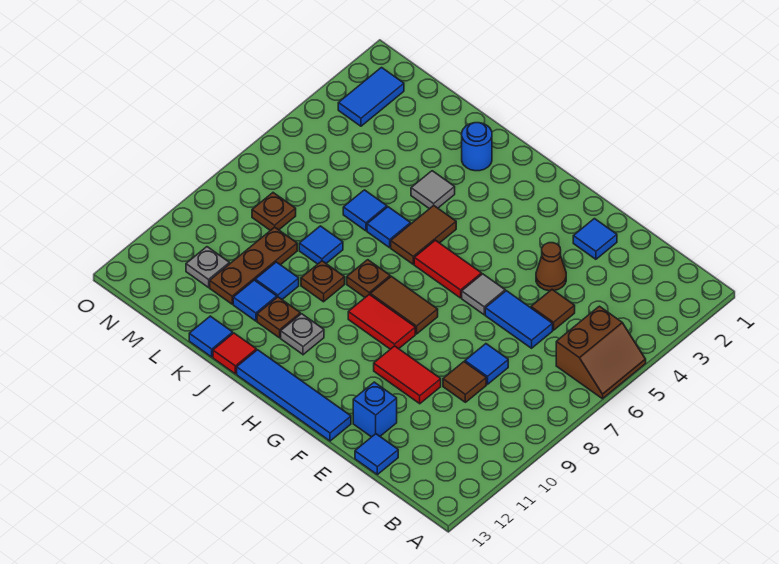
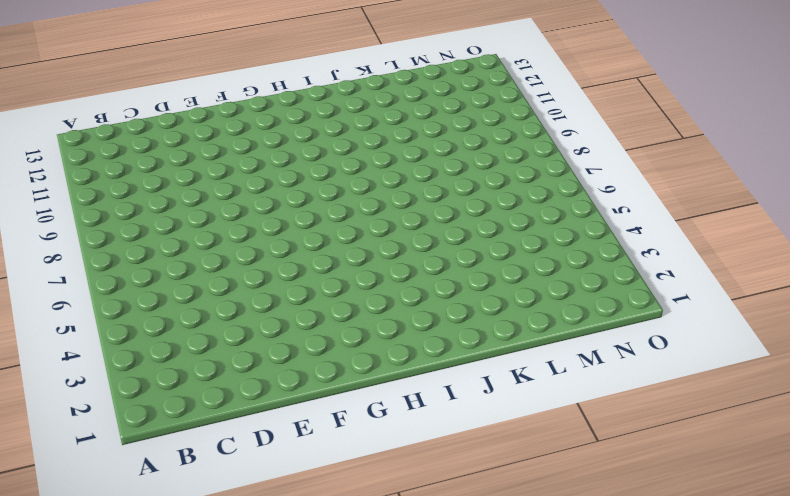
none -> brown 2x2 slope [556,306,646,399]
none -> brown 1x1 tile [531,290,575,330]
none -> blue 1x2 tile [485,291,553,348]
none -> blue 1x1 tile [465,344,508,384]

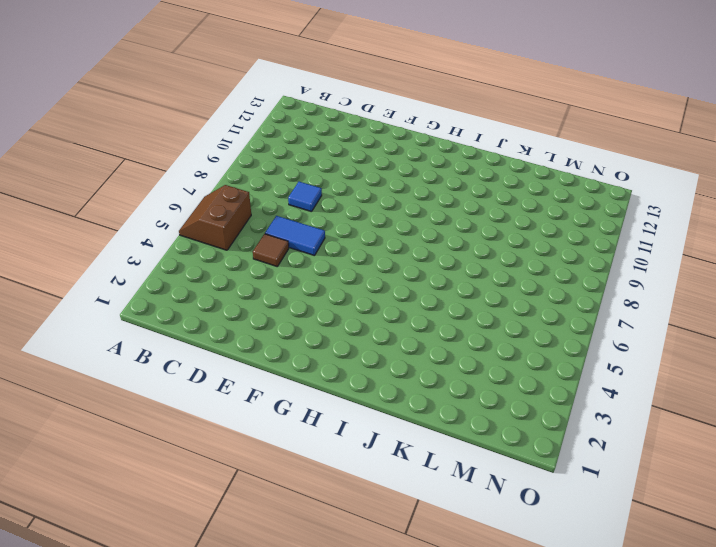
none -> brown 1x1 tile [443,362,486,402]
none -> blue 1x1 tile [355,434,398,475]
none -> blue 1x1 tile [573,219,617,259]
none -> brown 1x1 cone [536,243,566,291]

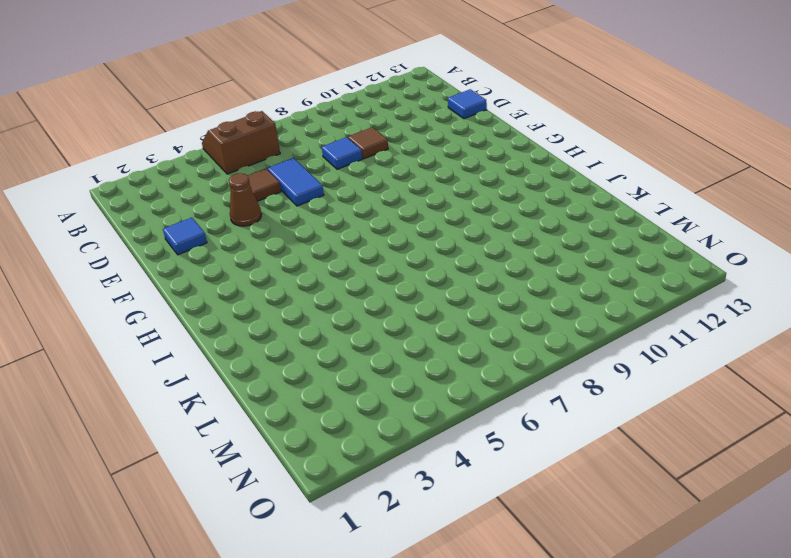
none -> red 1x2 tile [374,346,441,404]
none -> blue 1x1 brick [353,382,397,437]
none -> grey 1x1 tile [462,274,505,315]
none -> blue 1x4 tile [237,350,351,441]

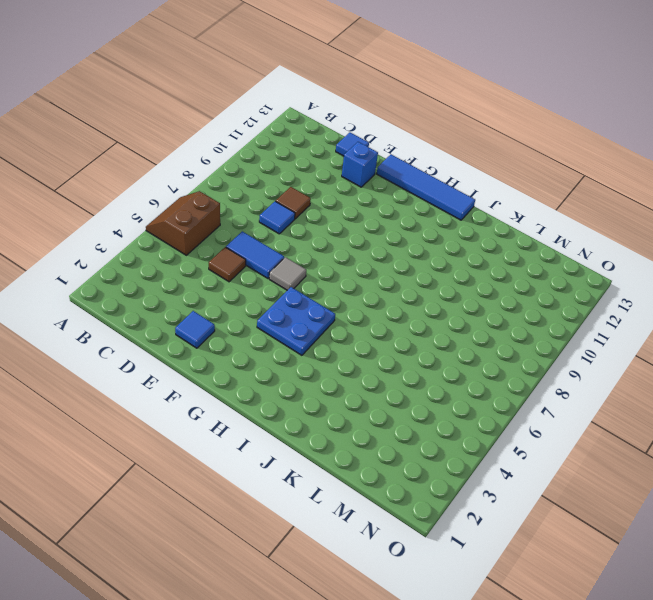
blue 2x2 plate [257,287,335,355] -> none
none -> brown 1x1 cone [536,243,566,291]
none -> red 1x2 tile [374,346,441,404]
none -> red 1x2 tile [414,240,482,298]
none -> brown 1x2 tile [370,276,438,334]

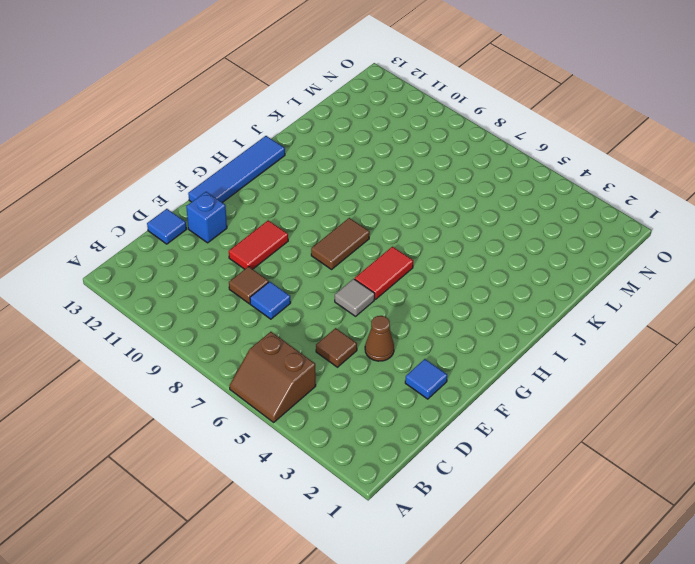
none -> blue 1x2 tile [485,291,553,348]
none -> red 1x2 tile [348,294,415,349]
none -> brown 1x2 tile [391,205,456,264]
none -> brown 1x1 plate [347,260,390,297]

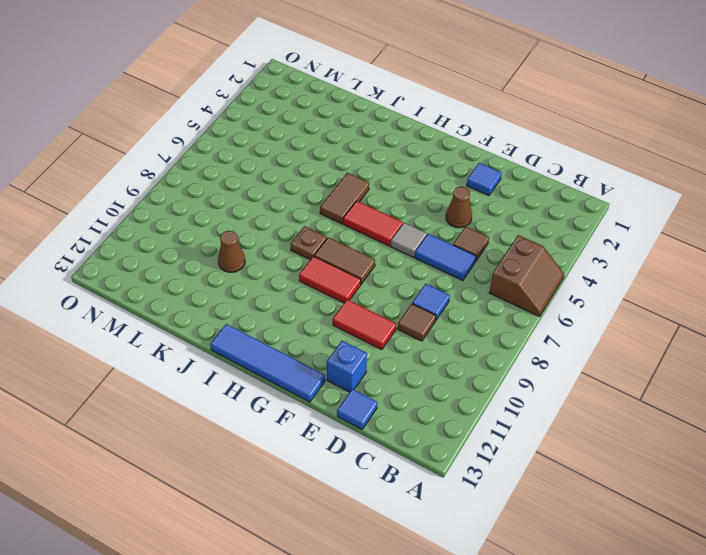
brown 1x1 cone [218,231,245,272] -> blue 1x1 tile [255,262,299,299]
none -> grey 1x1 plate [281,314,324,355]
none -> blue 1x1 round brick [462,123,492,171]
none -> grey 1x1 tile [411,171,455,209]
none -> blue 1x1 tile [367,207,411,248]

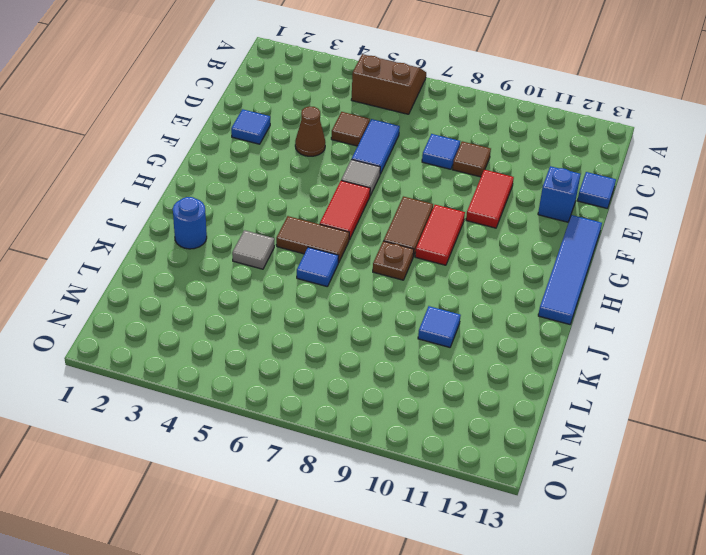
none -> grey 1x1 plate [281,314,324,355]
none -> brown 1x1 plate [301,261,345,302]
none -> brown 1x1 plate [257,297,300,338]
none -> red 1x1 tile [213,333,256,374]

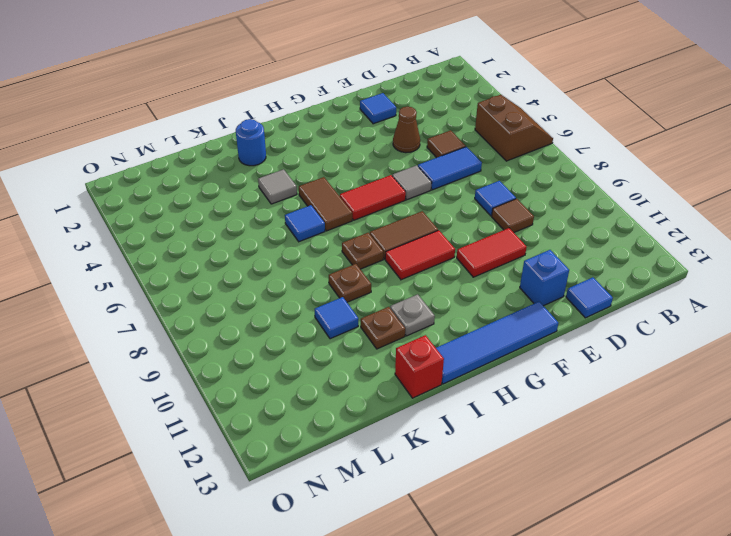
red 1x1 brick [395,335,444,398] -> red 1x1 tile [213,333,256,374]
none -> blue 1x1 tile [343,190,387,231]
none -> blue 1x1 tile [299,226,343,264]
none -> blue 1x1 tile [233,280,277,321]
none -> blue 1x1 tile [189,316,233,357]

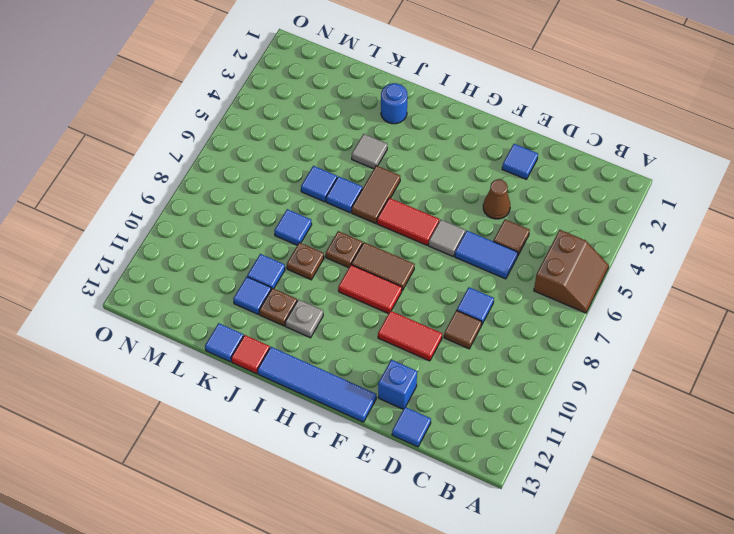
none -> brown 1x3 plate [210,227,297,304]
none -> brown 1x1 plate [252,193,296,231]
none -> grey 1x1 plate [186,247,229,287]
none -> blue 1x2 tile [338,68,404,126]

